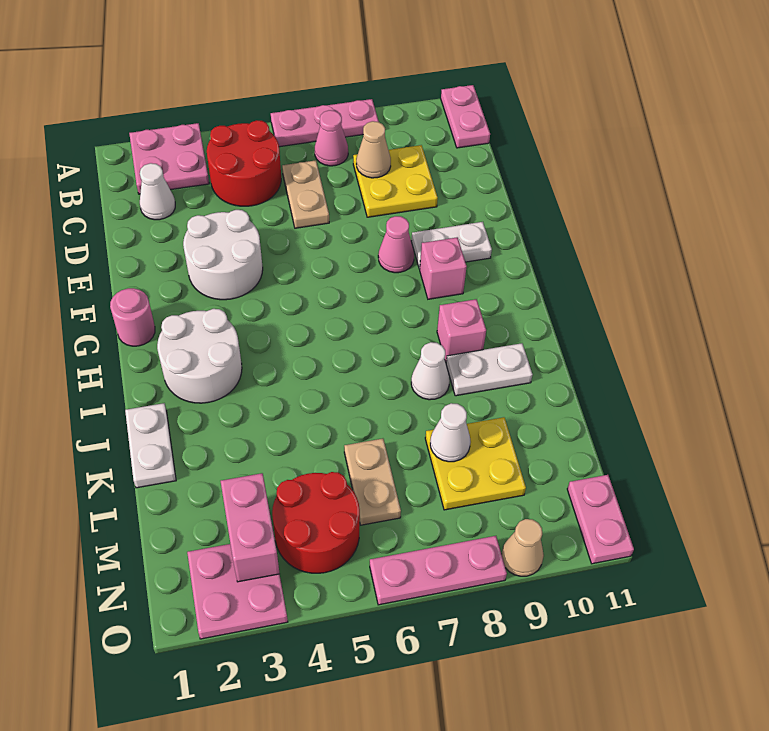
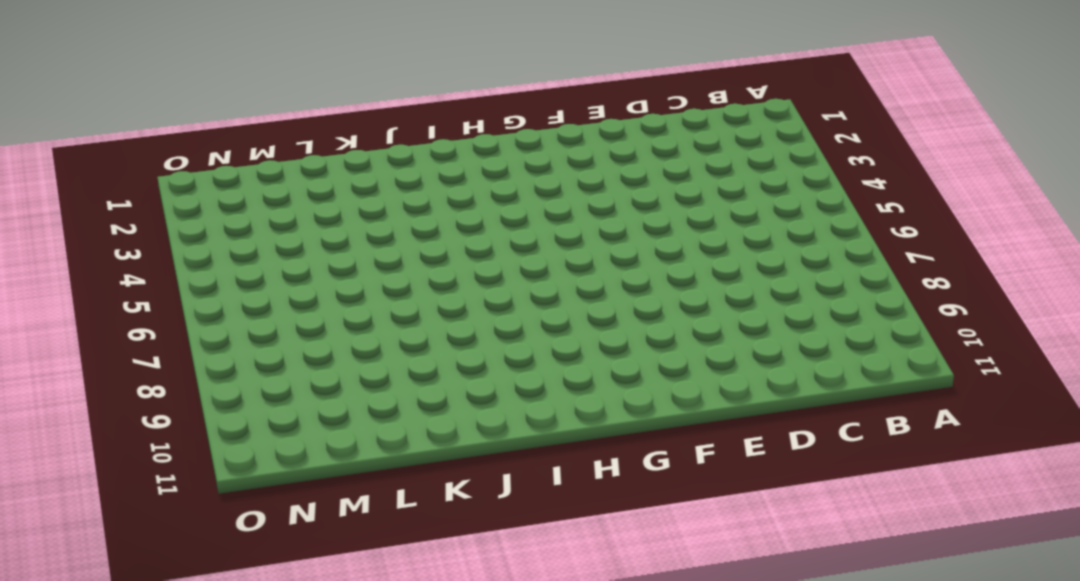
none -> pink 2x2 plate [129,123,209,194]
none -> pink 1x3 plate [271,99,379,147]
none -> pink 1x2 plate [441,85,490,148]

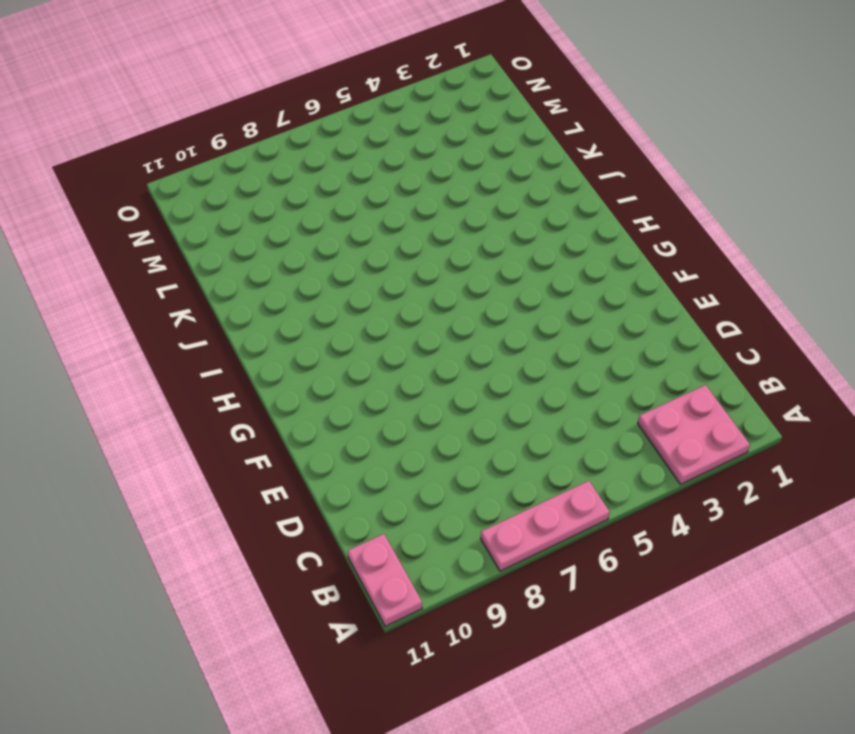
none -> red 2x2 round brick [207,120,281,206]
none -> pink 1x1 cone [315,110,348,166]
none -> white 1x1 cone [140,163,175,220]

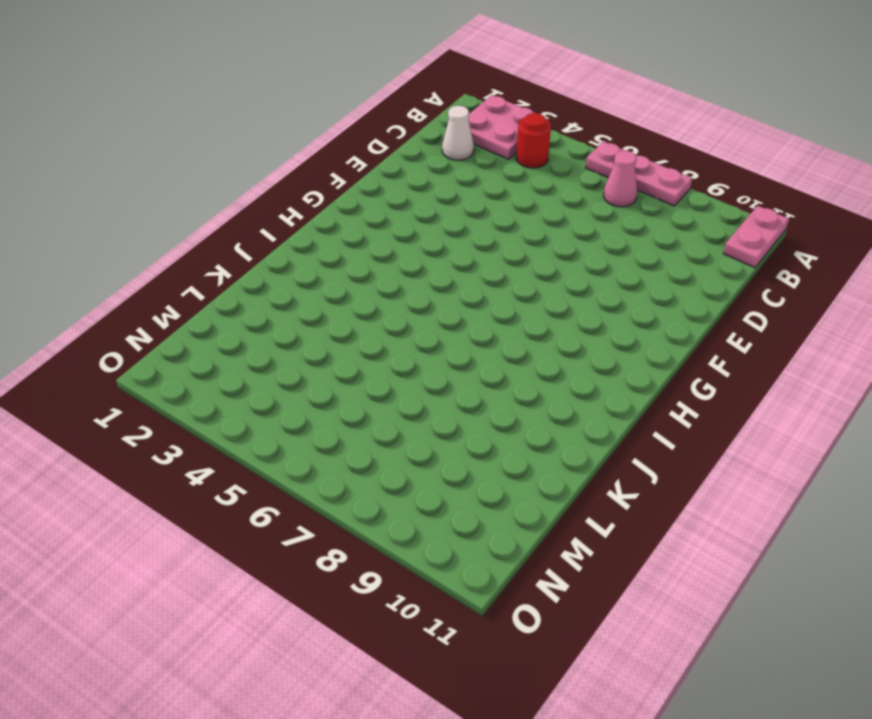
red 1x1 round brick [516,113,551,168] -> red 2x2 round brick [207,120,281,206]
none -> tan 1x2 plate [282,160,329,228]
none -> yellow 2x2 plate [353,145,438,217]
none -> white 2x2 round brick [183,210,263,300]

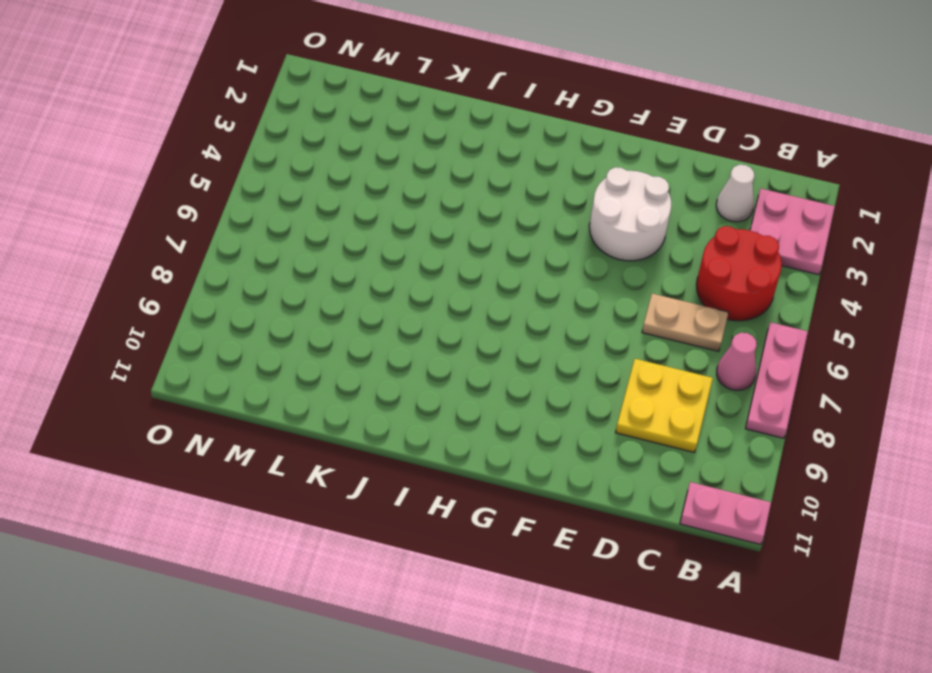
none -> pink 1x1 cone [378,216,414,273]
none -> white 1x2 plate [411,222,492,269]
none -> pink 1x1 round brick [110,288,155,346]

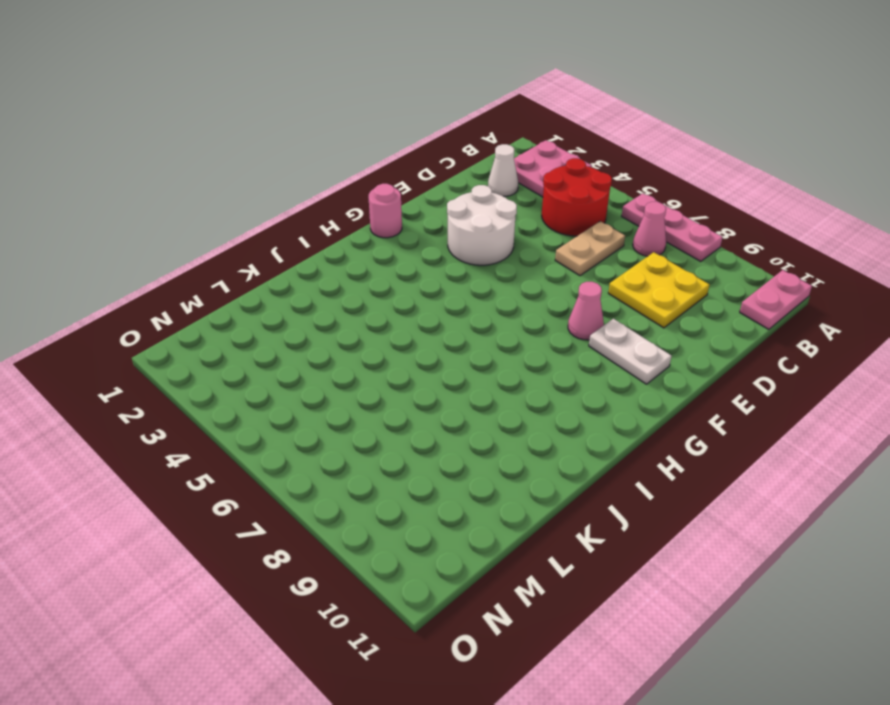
none -> pink 1x1 brick [420,237,467,299]
none -> white 2x2 round brick [157,309,242,403]
none -> pink 1x1 brick [437,299,486,362]

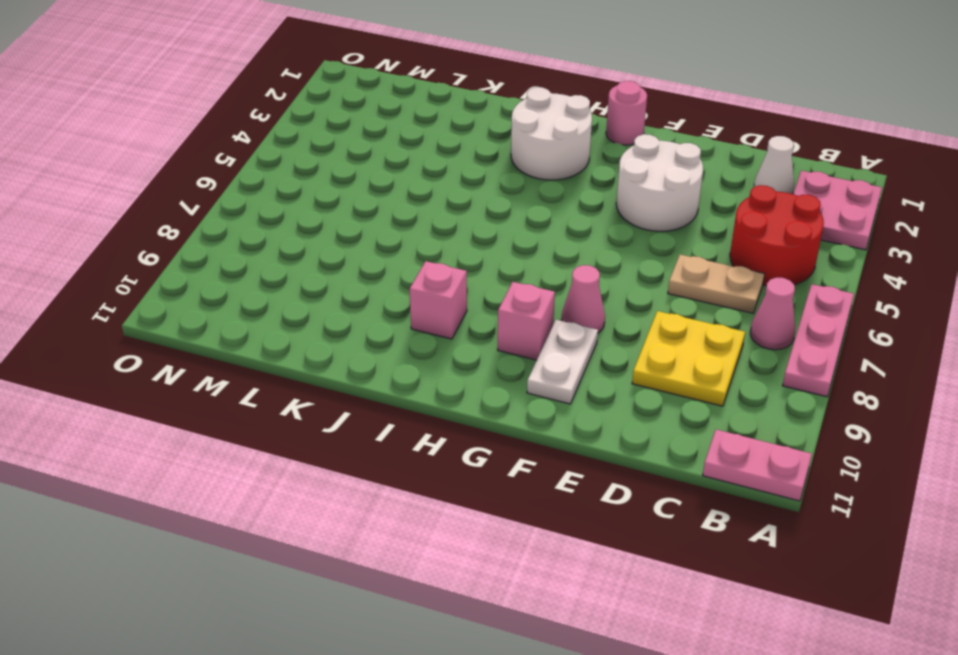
none -> white 1x2 plate [125,403,176,488]
none -> white 1x1 cone [411,342,450,400]
none -> white 1x2 plate [446,343,533,396]

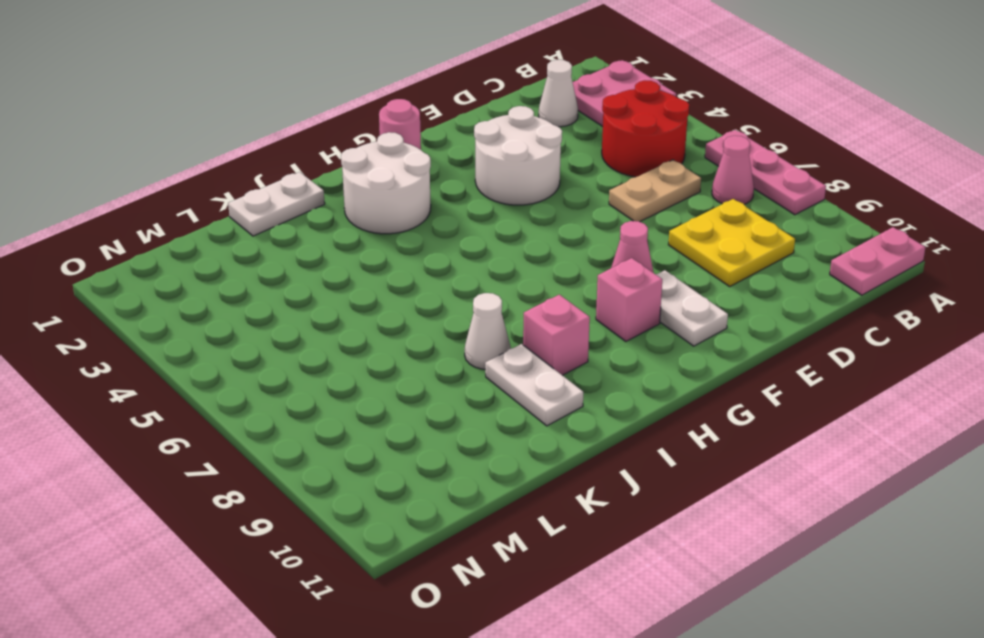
none -> tan 1x2 plate [344,439,401,525]
none -> yellow 2x2 plate [425,417,526,510]
none -> red 2x2 round brick [272,472,360,573]

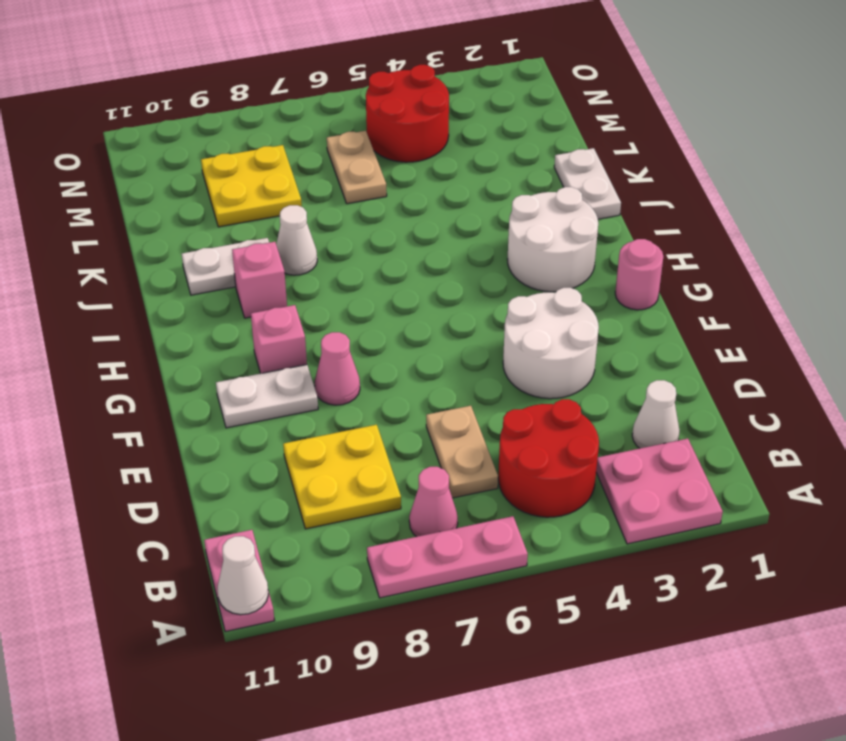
white 1x1 cone [218,536,268,615] -> white 1x1 cone moved to [430,403,471,462]
none -> pink 2x2 plate [187,544,288,639]
none -> pink 1x2 plate [567,475,634,564]
none -> pink 1x3 plate [370,536,507,605]

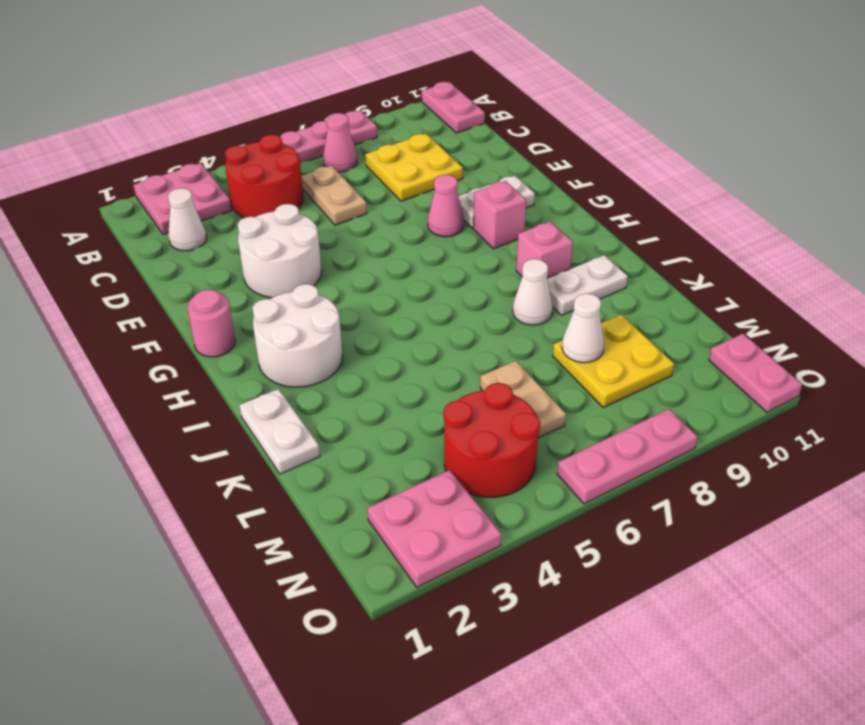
none -> tan 1x1 cone [502,519,544,576]
none -> tan 1x1 cone [356,121,391,178]
none -> pink 1x2 brick [221,473,280,582]

